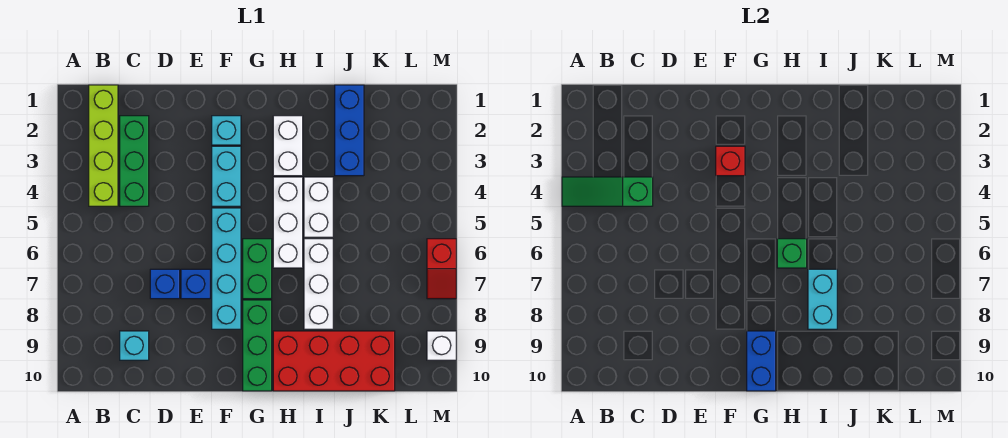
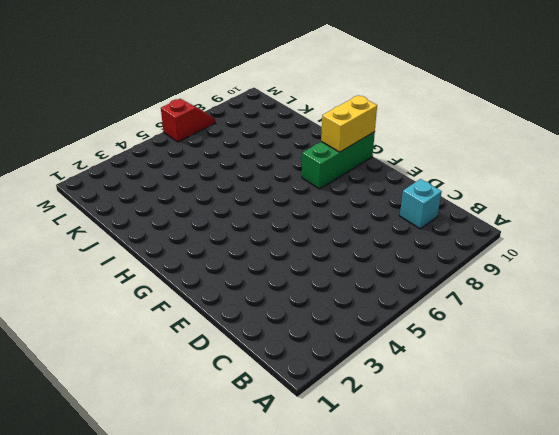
yellow 1x2 brick [321,95,377,152] -> blue 1x2 brick [747,331,776,391]
none -> lime 1x4 brick [89,85,118,206]
none -> green 1x3 brick [120,116,149,206]
none -> blue 1x1 brick [150,269,180,299]

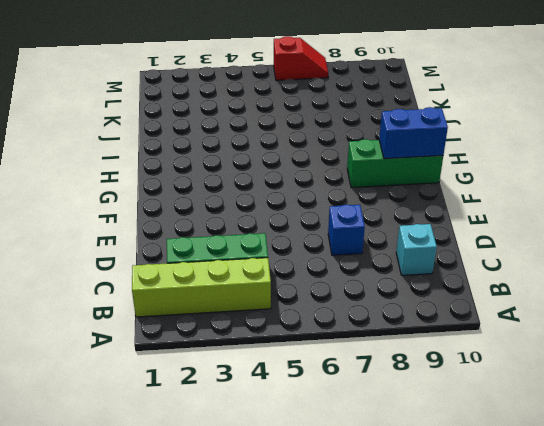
none -> blue 1x1 brick [181,269,210,299]
none -> cyan 1x1 brick [212,116,241,145]
none -> cyan 1x2 brick [212,146,241,206]

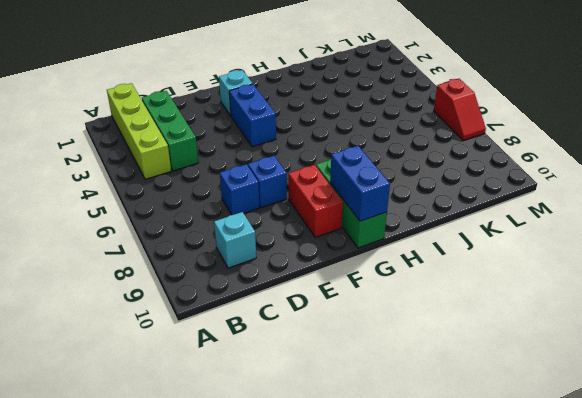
blue 1x2 brick [229,84,276,147] -> cyan 1x2 brick [212,146,241,206]
red 1x2 brick [289,165,343,237] -> cyan 1x4 brick [212,208,241,329]
none -> green 1x2 brick [243,239,272,299]
none -> white 1x2 brick [273,116,303,176]
none -> white 1x3 brick [273,177,303,268]

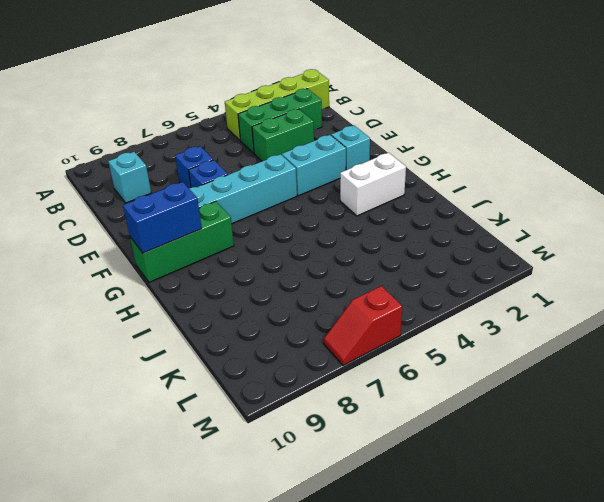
green 1x2 brick [252,109,314,161] -> green 1x2 brick moved to [243,239,272,299]
none -> white 1x3 brick [273,177,303,268]
none -> red 2x4 brick [273,331,395,391]
none -> white 1x2 brick [304,177,333,237]

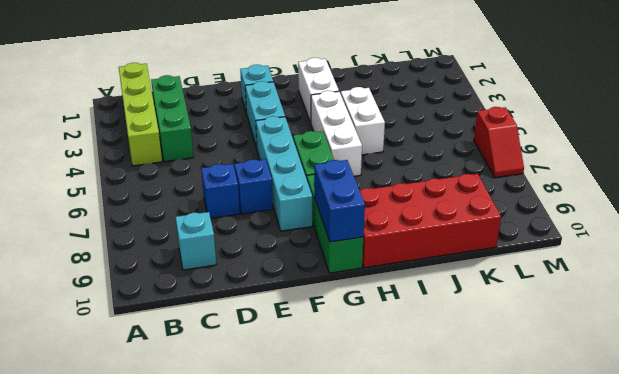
none -> white 1x3 brick [304,239,333,329]
none -> blue 1x3 brick [335,85,364,176]
none -> white 1x1 brick [427,331,456,360]

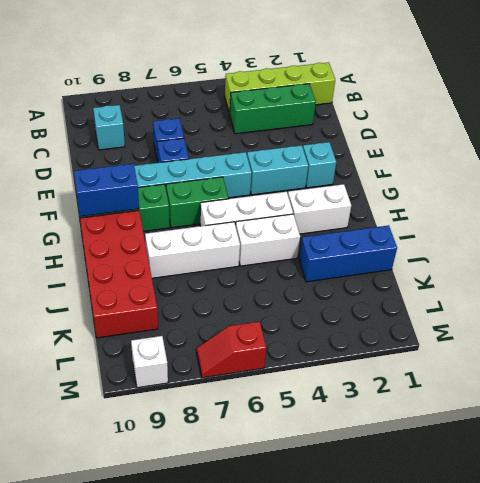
none -> green 1x3 slope [562,177,653,206]
none -> red 1x1 brick [716,146,745,176]
none -> green 1x1 brick [777,239,807,268]

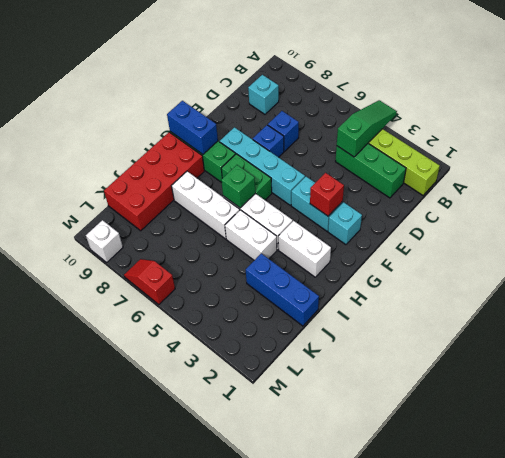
none -> cyan 1x2 brick [808,269,837,329]

